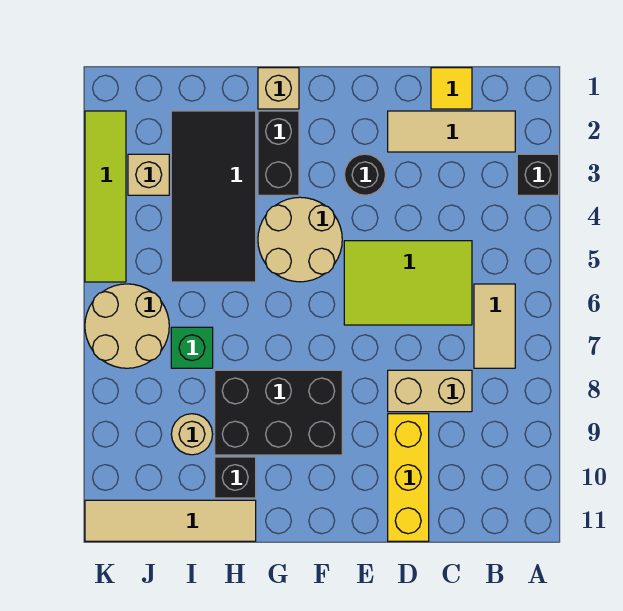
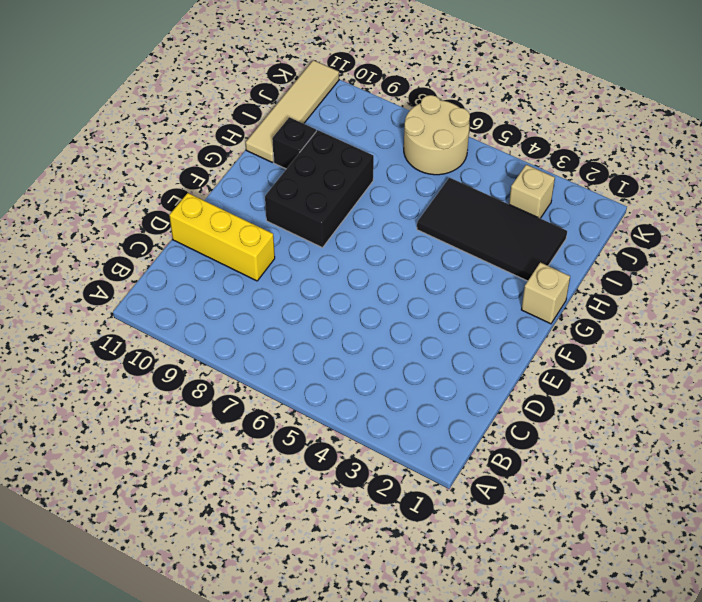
none -> black 1x1 brick [517,154,559,195]
none -> tan 1x3 tile [388,111,515,152]
none -> tan 1x2 tile [474,284,515,368]

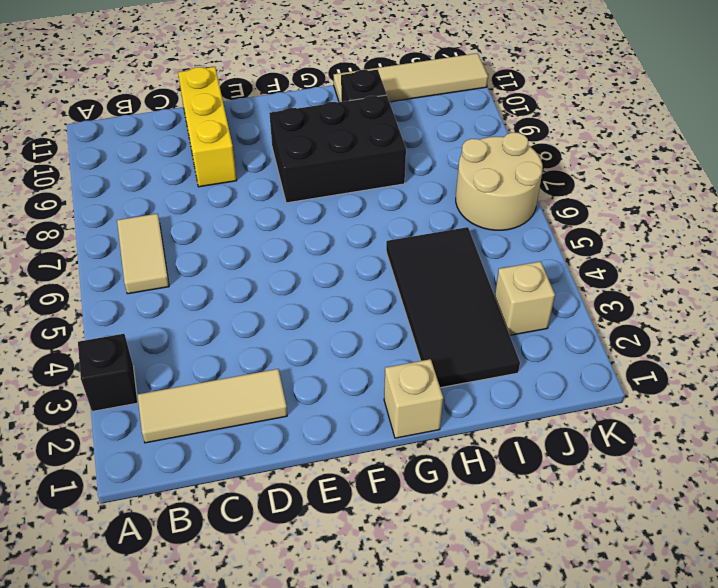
none -> yellow 1x1 tile [431,68,472,109]
none -> lime 2x3 tile [344,241,472,325]
none -> tan 1x2 brick [388,370,472,412]

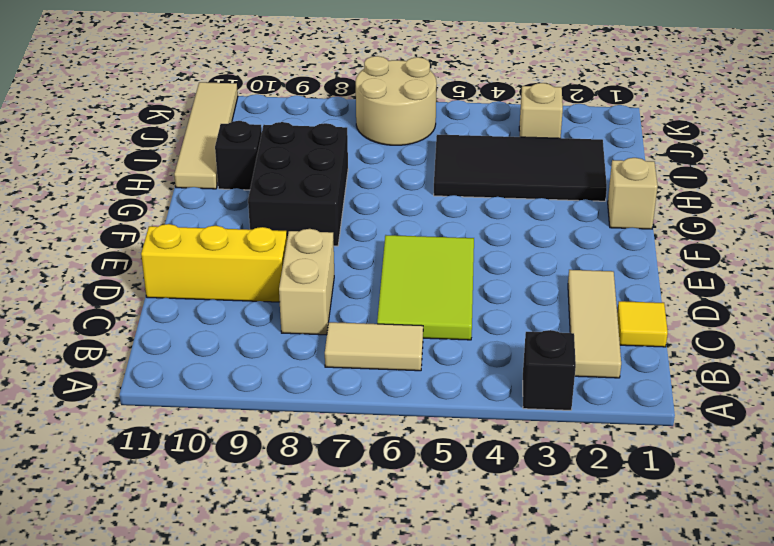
none -> black 1x1 round brick [344,154,386,195]
none -> tan 2x2 round brick [258,197,342,282]
none -> black 1x2 brick [258,111,299,195]

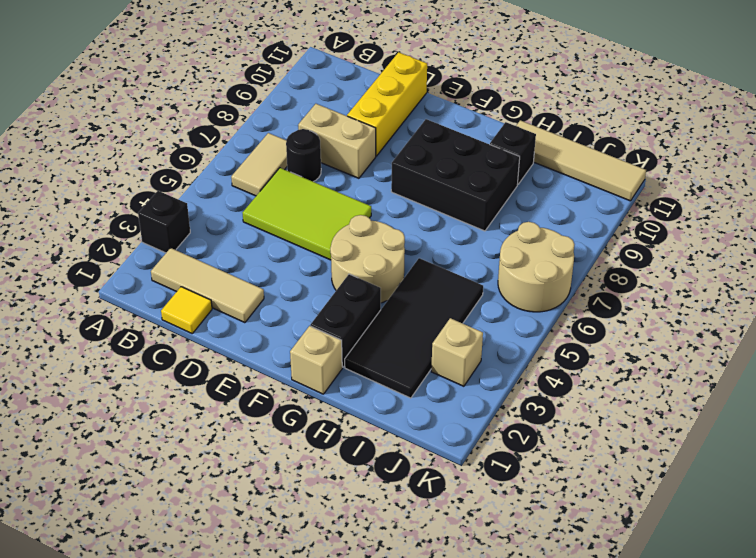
black 1x1 round brick [286,129,321,182] -> black 1x1 round brick moved to [344,154,386,195]
none -> green 1x1 brick [171,327,213,368]
none -> tan 1x1 round brick [171,414,213,455]
none -> lime 1x4 tile [85,111,126,282]

